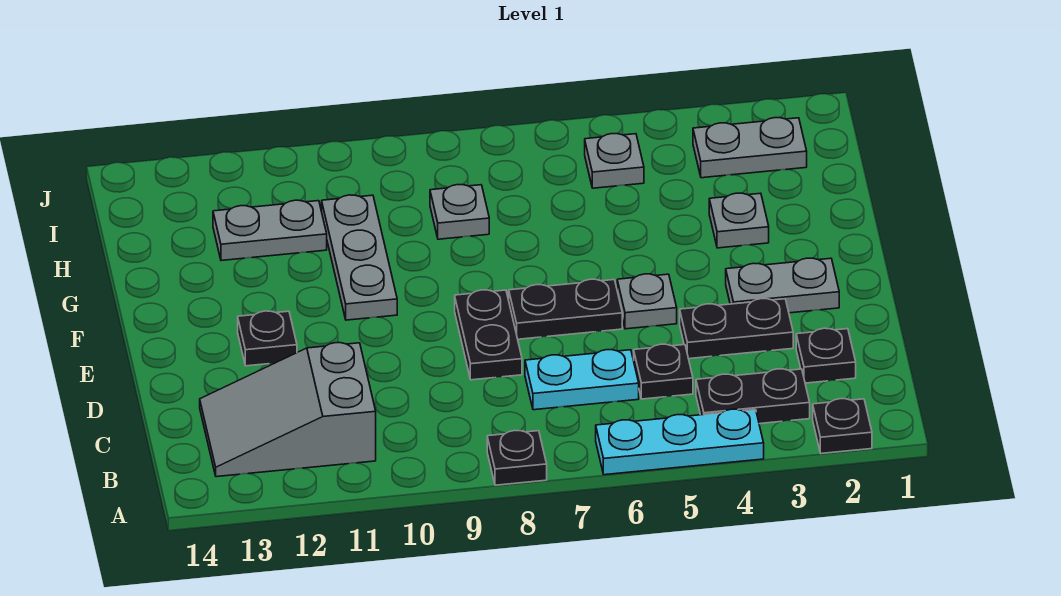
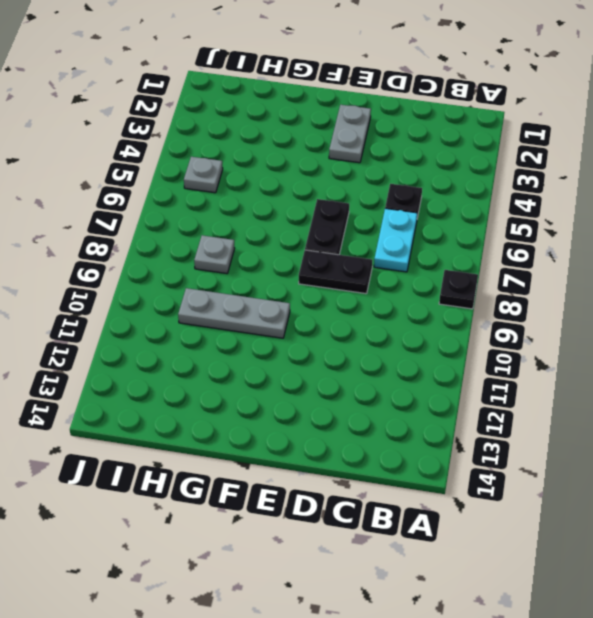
none -> black 1x1 plate [813,399,872,453]
none -> cyan 1x3 plate [596,409,764,475]
none -> black 1x2 plate [696,369,810,424]

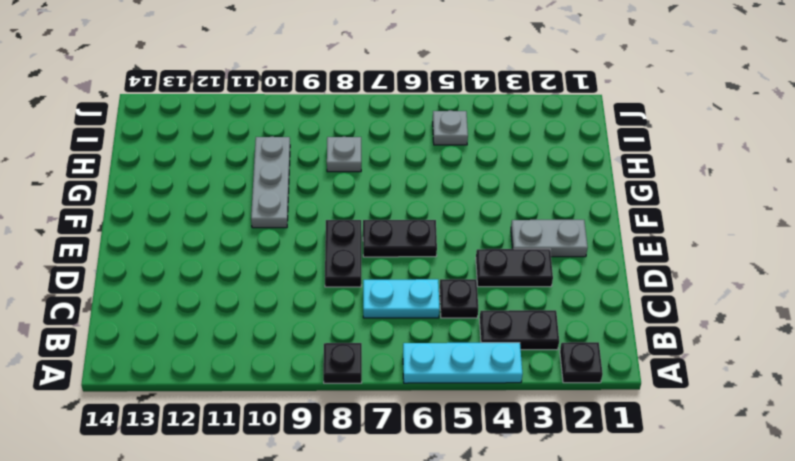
none -> grey 2x3 slope [200,343,376,477]
none -> black 1x1 plate [796,328,856,383]
none -> grey 1x1 plate [617,274,677,329]

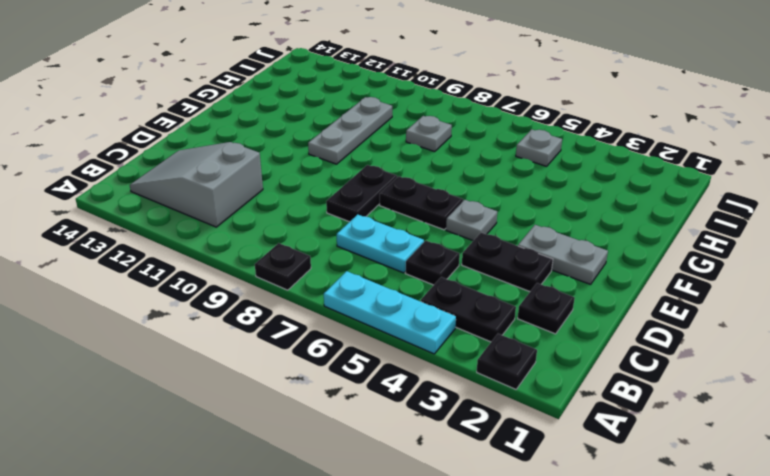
none -> black 1x1 plate [238,311,297,366]
none -> grey 1x1 plate [709,193,769,248]
none -> grey 1x2 plate [213,200,327,261]

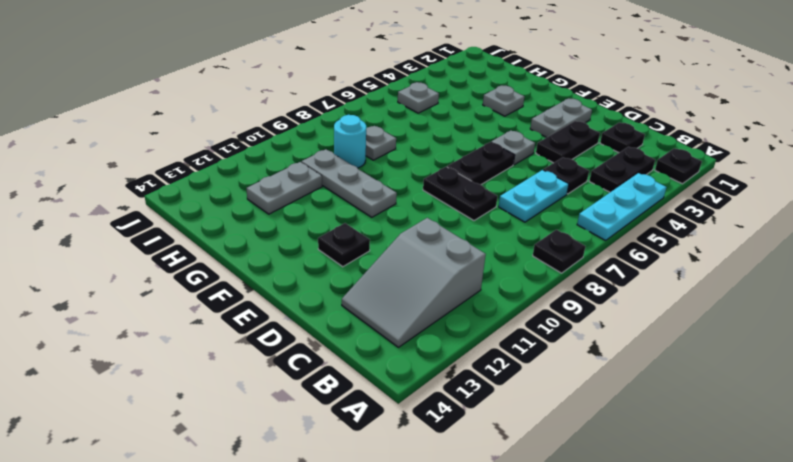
cyan 1x1 round brick [334,115,366,168] -> none
none -> grey 1x2 plate [693,118,807,178]

